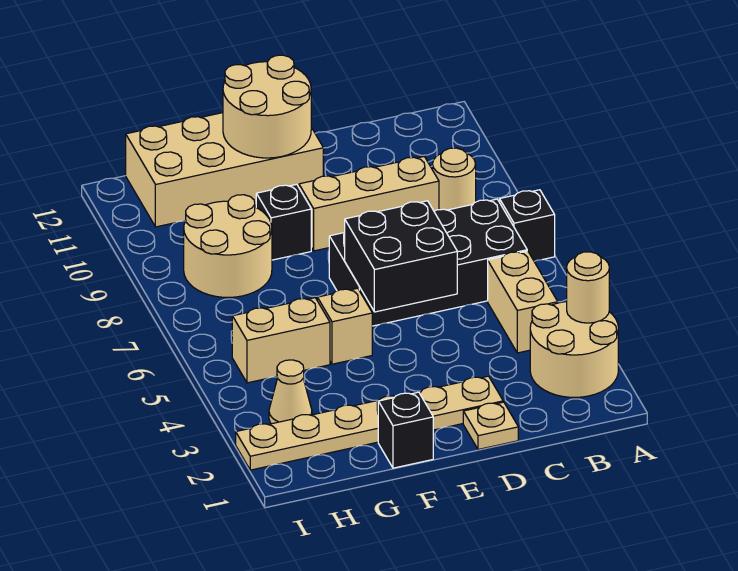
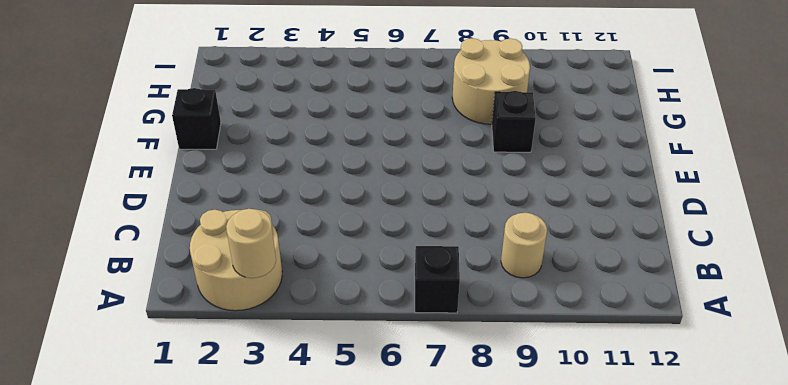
none -> tan 1x2 brick [488,251,558,353]
none -> black 2x4 brick [329,199,527,326]
none -> tan 1x3 brick [299,157,439,251]

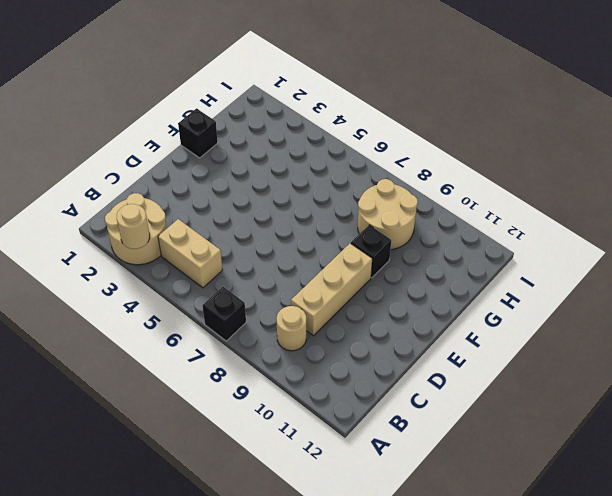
none -> black 2x4 brick [329,199,527,326]
none -> tan 1x1 plate [463,402,518,450]
none -> tan 1x6 plate [236,376,503,470]

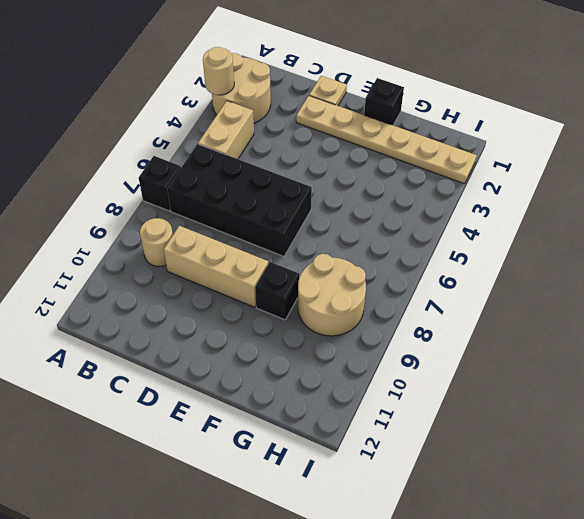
none -> tan 2x4 brick [126,113,323,227]
none -> tan 1x1 brick [317,288,372,364]
none -> tan 1x2 brick [232,298,330,383]

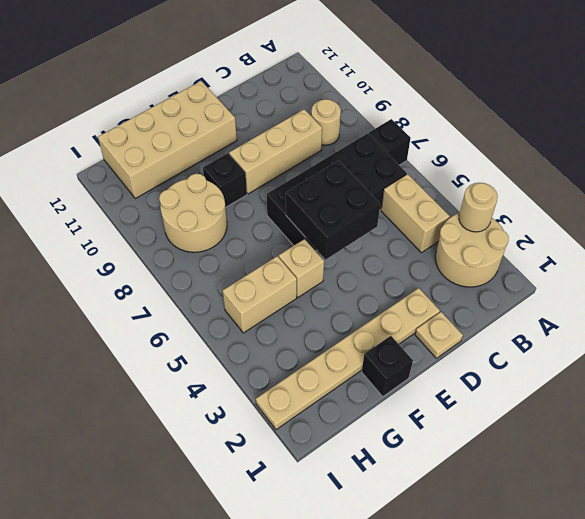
none -> tan 1x1 cone [269,360,312,424]
none -> tan 2x2 round brick [223,55,311,158]

